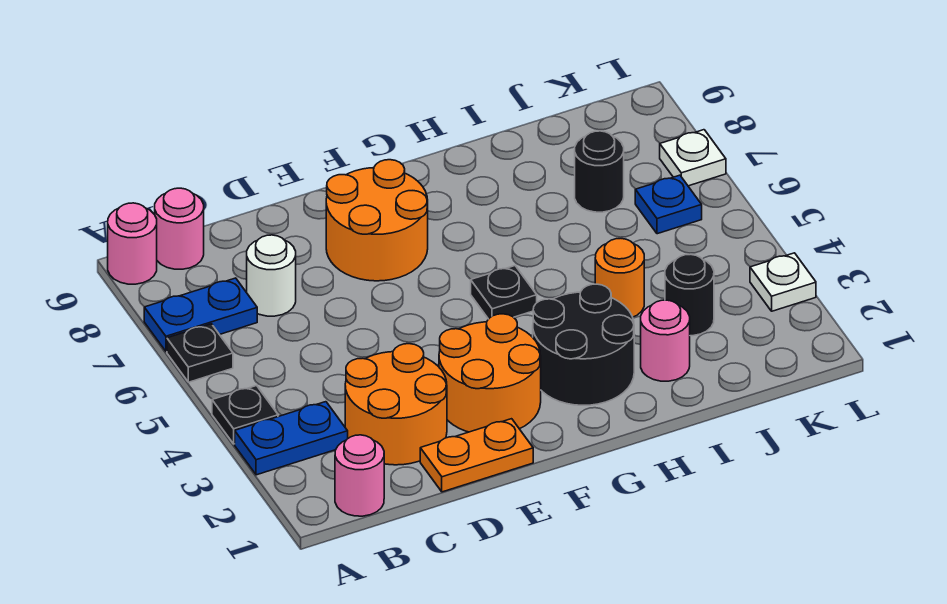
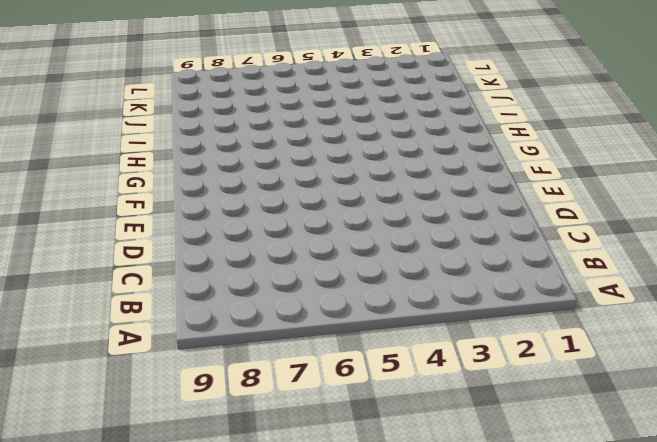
none -> blue 1x2 plate [235,402,348,475]
none -> black 1x1 plate [212,386,278,444]
none -> black 1x1 plate [167,324,233,382]

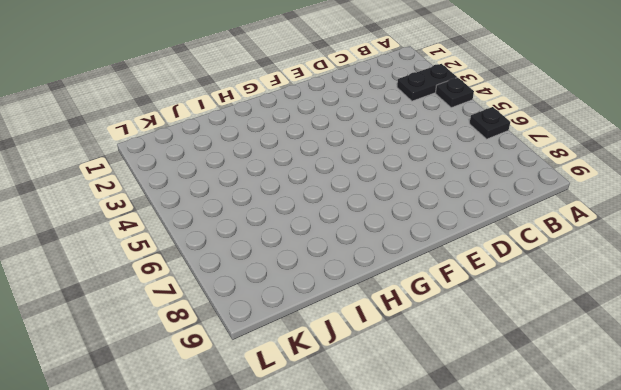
black 1x2 plate [397,64,457,101] -> blue 1x2 plate [235,402,348,475]
none -> blue 1x2 plate [144,278,257,351]
none -> pink 1x1 round brick [108,203,157,284]
none -> pink 1x1 round brick [335,435,384,516]

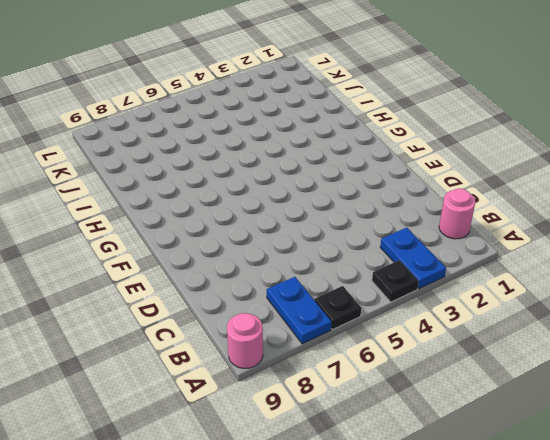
none -> pink 1x1 round brick [155,188,204,269]
none -> orange 2x2 round brick [345,344,447,465]
none -> white 1x1 round brick [247,235,296,316]

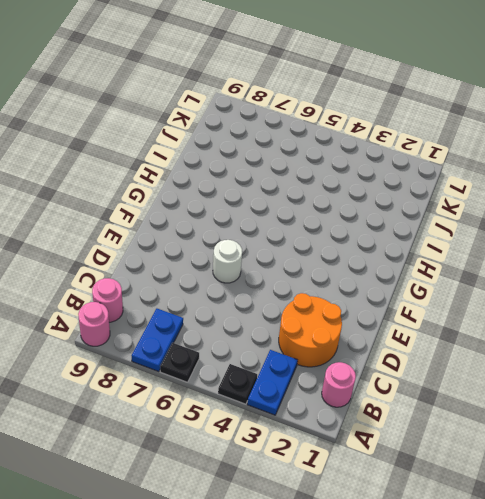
white 1x1 round brick [213,240,242,283] -> white 1x1 round brick moved to [247,235,296,316]
none -> orange 1x2 plate [420,419,533,492]
none -> orange 2x2 round brick [439,314,541,432]
none -> orange 2x2 round brick [326,160,428,281]

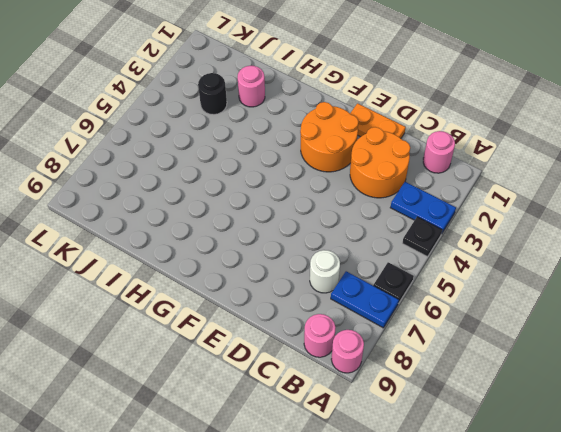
none -> orange 2x2 round brick [326,160,428,281]
none -> black 2x2 round brick [533,284,634,405]
none -> black 1x1 plate [471,266,537,319]

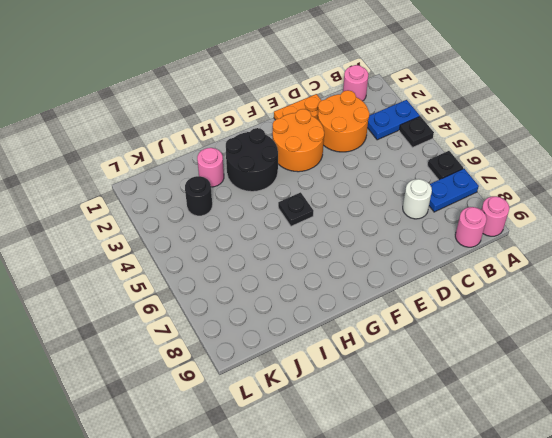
none -> orange 2x2 round brick [326,160,428,281]
none -> orange 1x1 round brick [595,239,644,317]
none -> black 1x1 round brick [575,131,624,212]

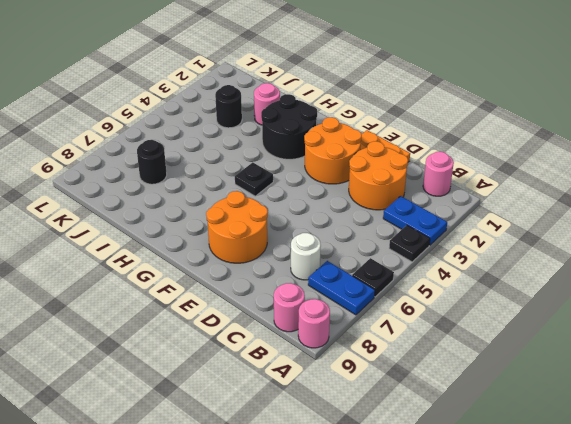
none -> orange 1x1 round brick [595,239,644,317]
none -> blue 1x1 plate [635,175,702,234]
none -> white 1x1 plate [750,253,816,311]

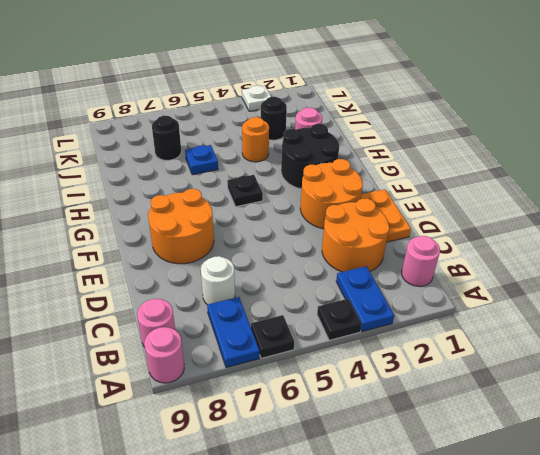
blue 1x1 plate [185,145,218,175] -> blue 1x1 plate moved to [635,175,702,234]
none -> white 1x1 plate [660,130,726,186]

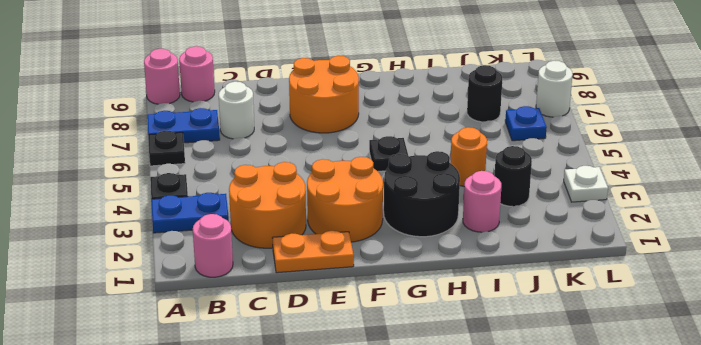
white 1x1 round brick [536,61,573,117] -> white 1x1 plate [660,130,726,186]

